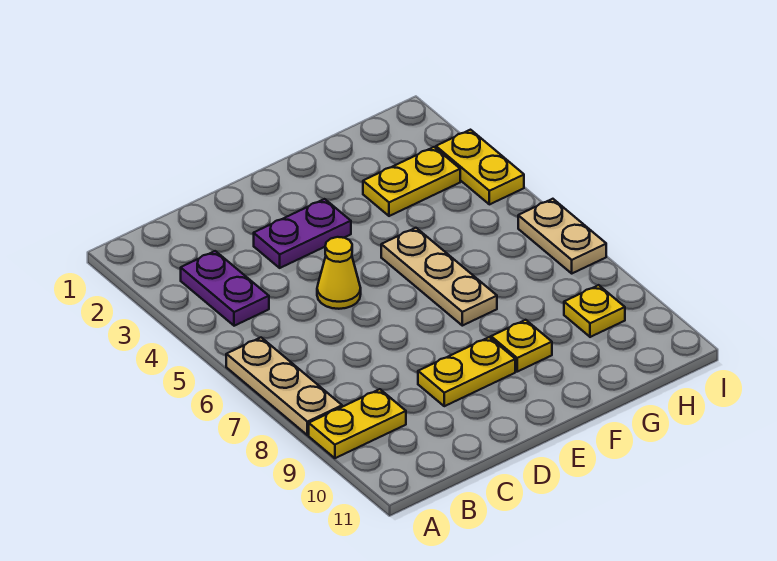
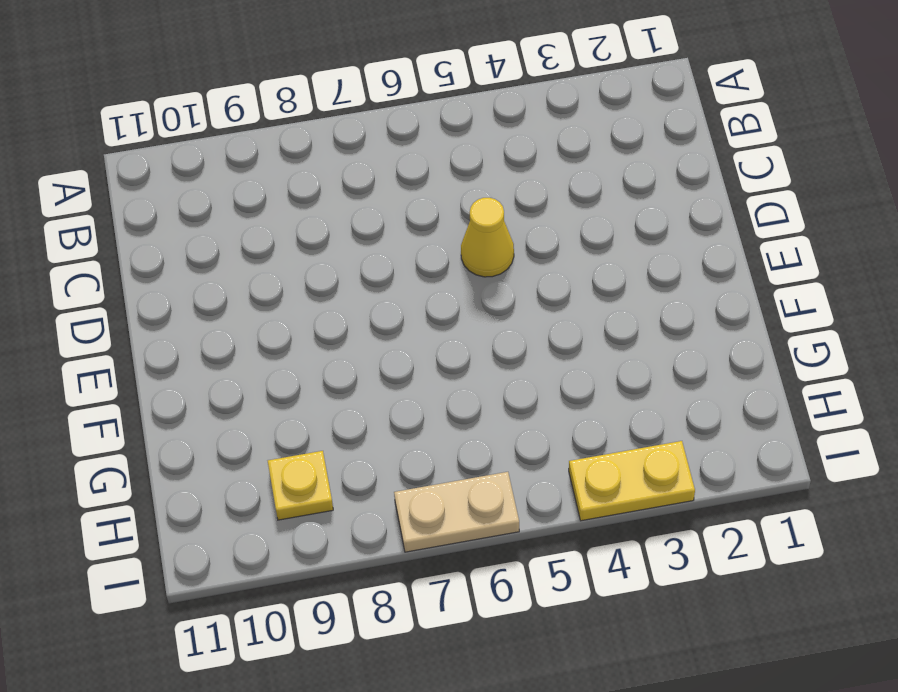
none -> tan 1x3 plate [226,338,342,435]
none -> yellow 1x2 plate [309,389,406,458]
none -> purple 1x2 plate [181,251,269,326]

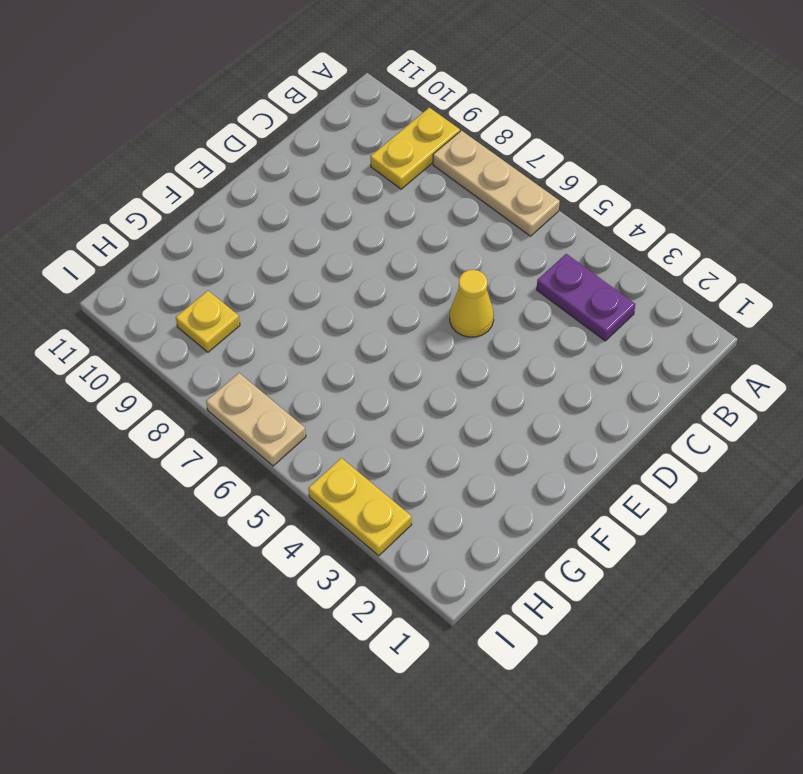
none -> purple 1x2 plate [254,199,351,268]
none -> yellow 1x2 plate [418,337,515,406]
none -> tan 1x3 plate [381,228,497,326]

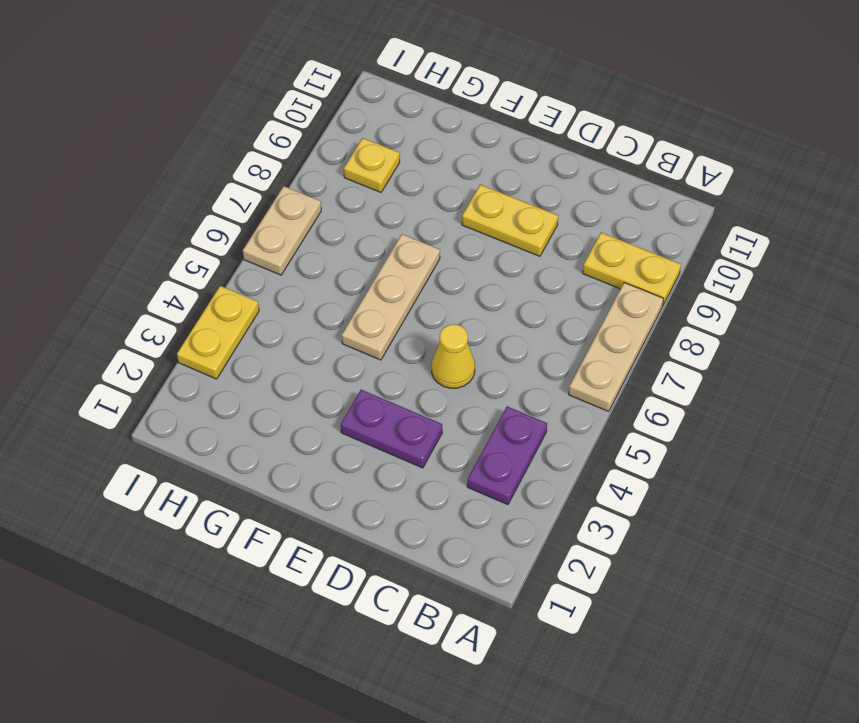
none -> yellow 1x1 plate [491,320,552,372]
none -> yellow 1x2 plate [363,147,460,216]

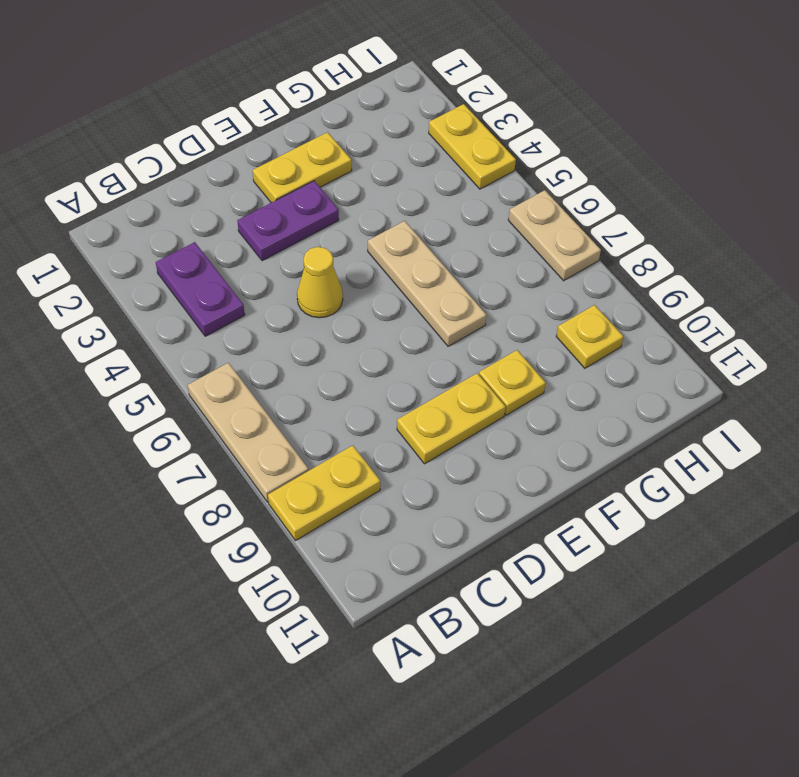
yellow 1x2 plate [253,132,352,203] -> yellow 1x2 plate moved to [363,147,460,216]

